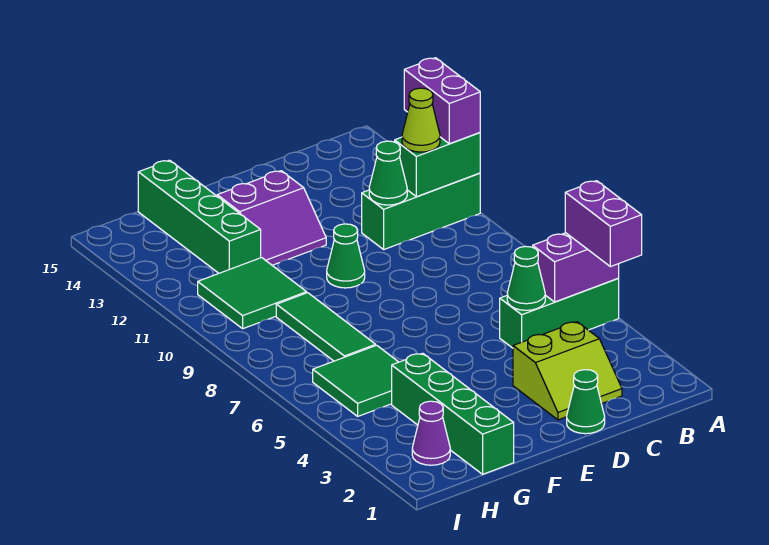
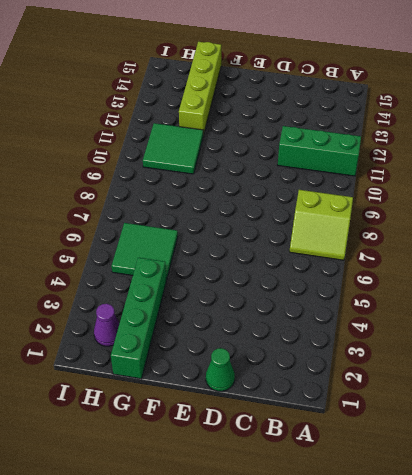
lime 2x2 slope [290,190,353,260] -> lime 2x2 slope moved to [513,322,622,420]
lime 1x4 brick [179,42,221,136] -> green 1x4 brick [138,160,261,273]
none -> green 1x3 brick [500,278,619,348]
none -> green 1x1 cone [327,224,365,288]
none -> purple 2x2 slope [217,171,326,265]

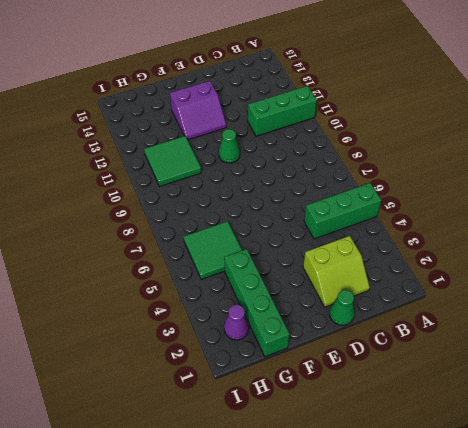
none -> green 1x3 tile [276,293,376,361]
none -> green 1x4 brick [138,160,261,273]
none -> purple 1x2 brick [533,233,619,302]

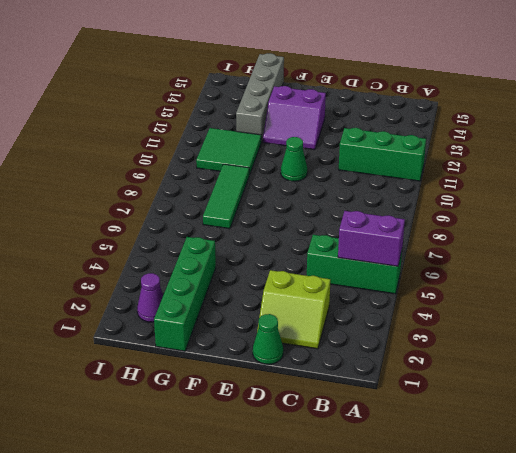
grey 1x4 brick [236,53,284,142] -> green 1x4 brick [138,160,261,273]
none -> green 2x2 tile [313,345,398,416]
none -> green 1x2 brick [395,133,480,197]
none -> green 1x1 cone [507,246,545,310]

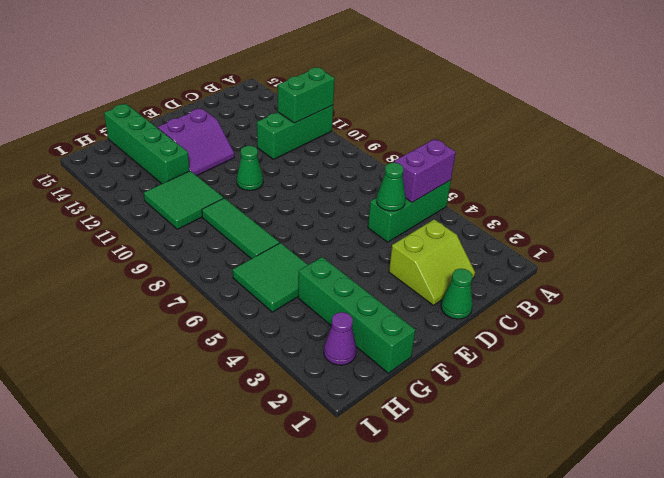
none -> green 1x1 cone [369,141,407,205]
none -> purple 1x2 brick [565,181,642,267]
none -> purple 1x2 brick [404,58,480,144]

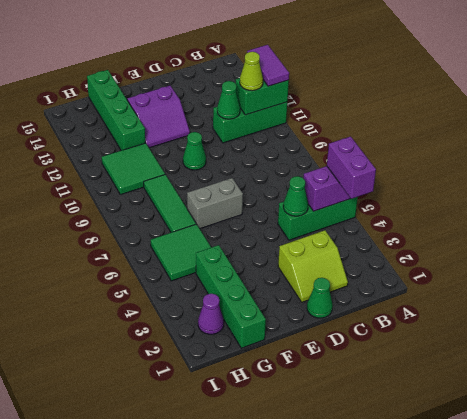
purple 1x2 tile [247,45,289,86] -> purple 1x2 brick [404,58,480,144]
grey 1x2 brick [187,178,243,229] -> none

